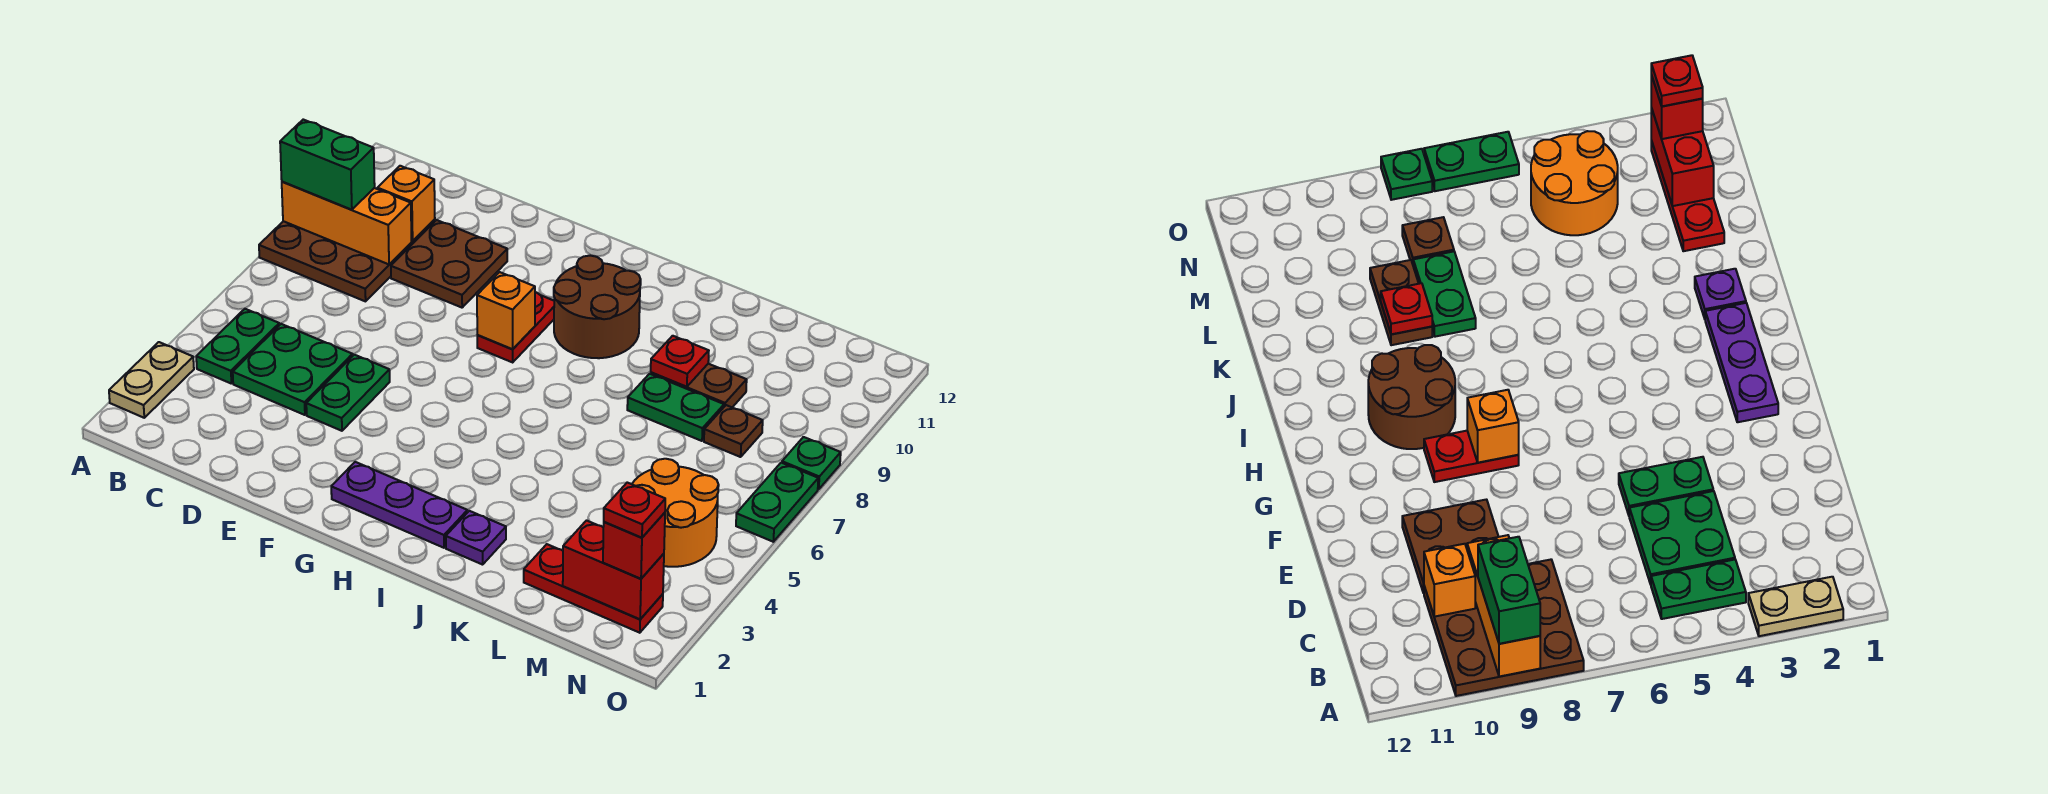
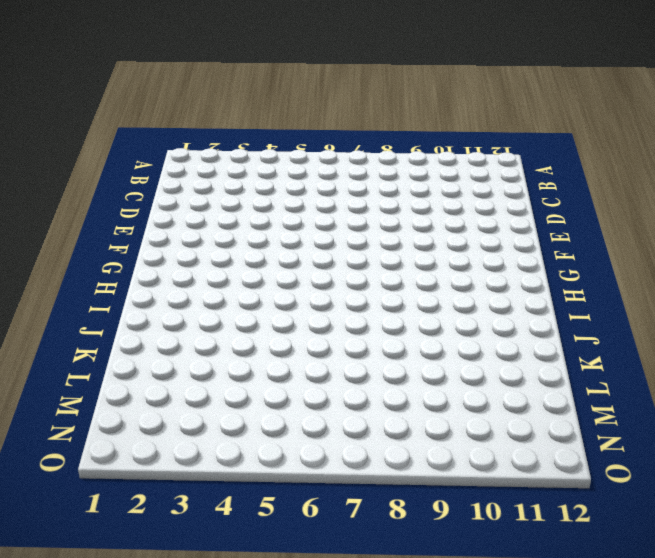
none -> tan 1x2 plate [109,342,194,418]
none -> brown 3x3 plate [259,219,435,301]
none -> green 1x2 plate [196,309,279,383]

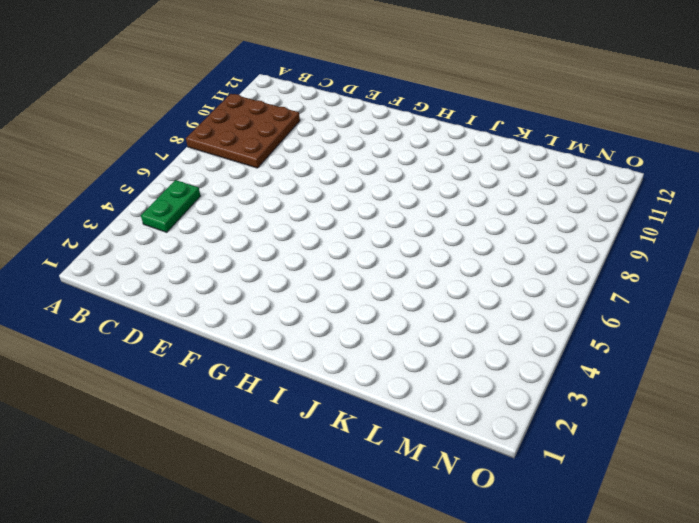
none -> tan 1x2 plate [109,342,194,418]
none -> green 2x2 plate [233,324,353,415]
none -> brown 2x2 plate [391,220,507,308]

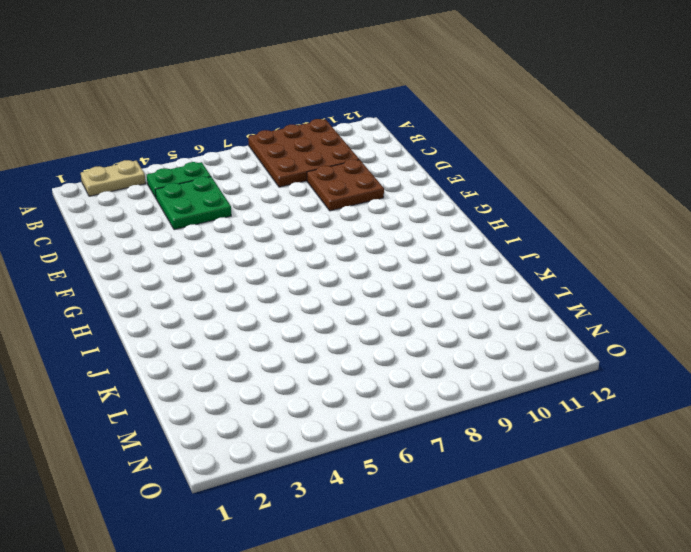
none -> green 1x2 plate [306,355,390,431]
none -> purple 1x3 plate [331,462,467,548]
none -> red 1x2 plate [477,292,554,362]

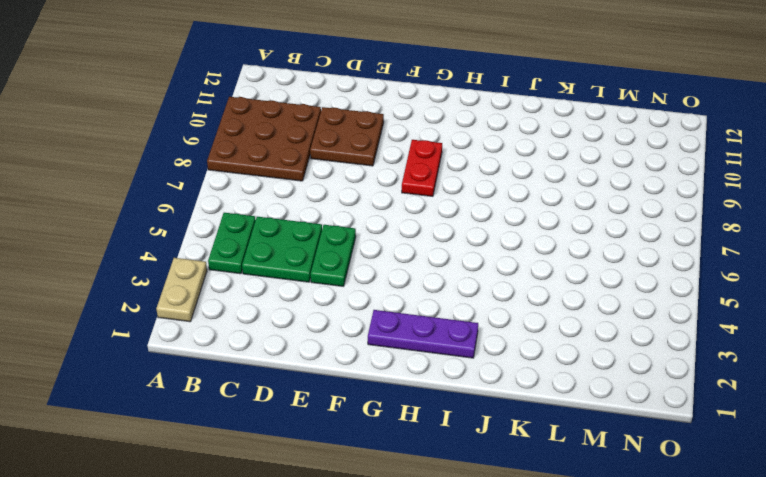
none -> brown 2x2 round brick [554,256,641,358]
none -> purple 1x1 plate [446,511,506,565]
none -> green 1x2 plate [627,374,724,441]

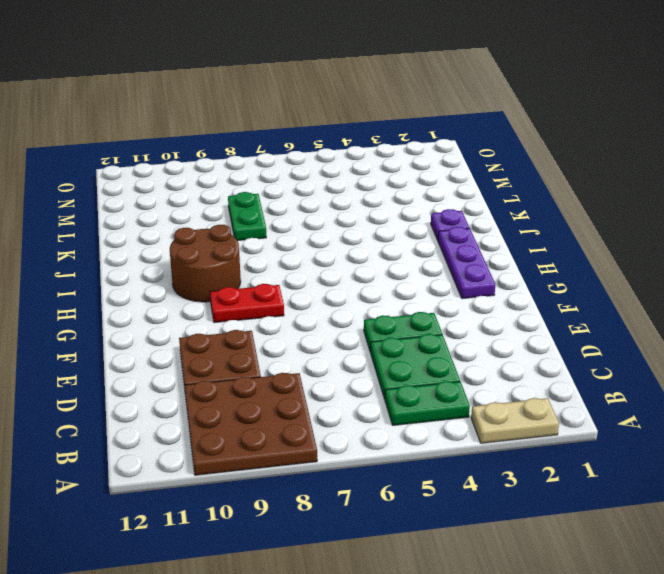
none -> brown 1x2 plate [651,364,747,407]
none -> red 1x3 plate [524,544,663,633]
none -> orange 2x2 round brick [632,459,719,567]

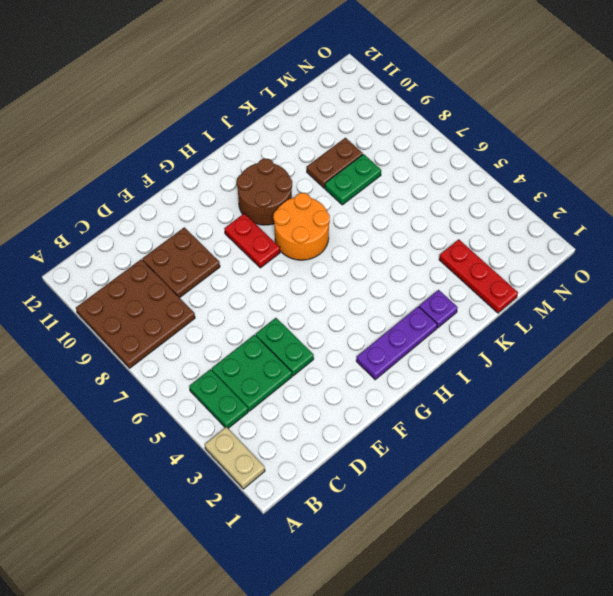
orange 2x2 round brick [273,193,330,260] -> orange 2x2 round brick moved to [632,459,719,567]
red 1x3 plate [439,239,518,313] -> red 1x3 plate turned to [524,544,663,633]
none -> brown 1x1 plate [704,405,763,457]
none -> green 1x2 plate [736,463,818,542]
none -> green 1x1 plate [782,437,841,489]

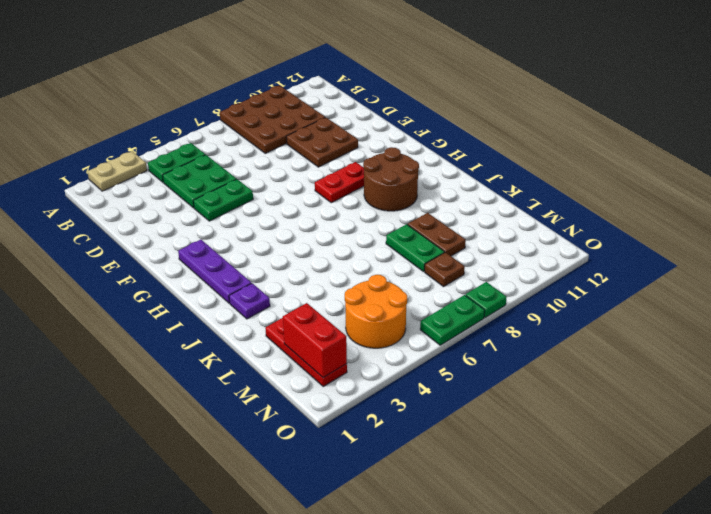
none -> orange 1x3 brick [282,182,412,264]
none -> orange 1x1 brick [377,166,435,241]
none -> orange 1x1 brick [477,272,535,349]

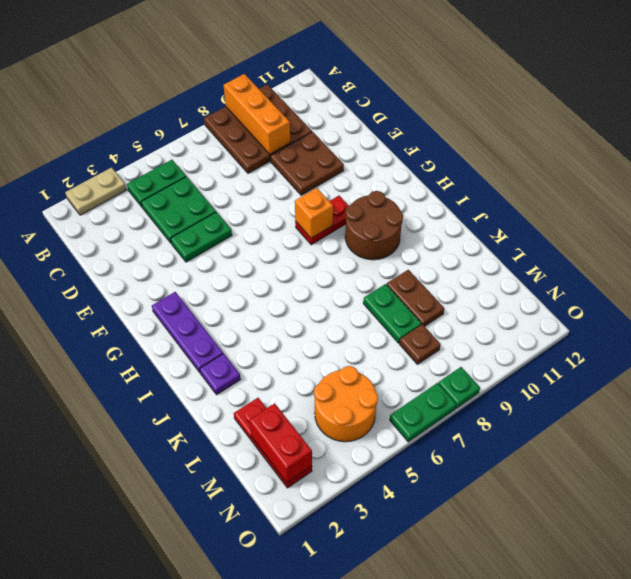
none -> orange 1x1 brick [377,166,435,241]
none -> red 1x1 plate [651,336,709,387]
none -> green 1x2 brick [280,120,375,210]

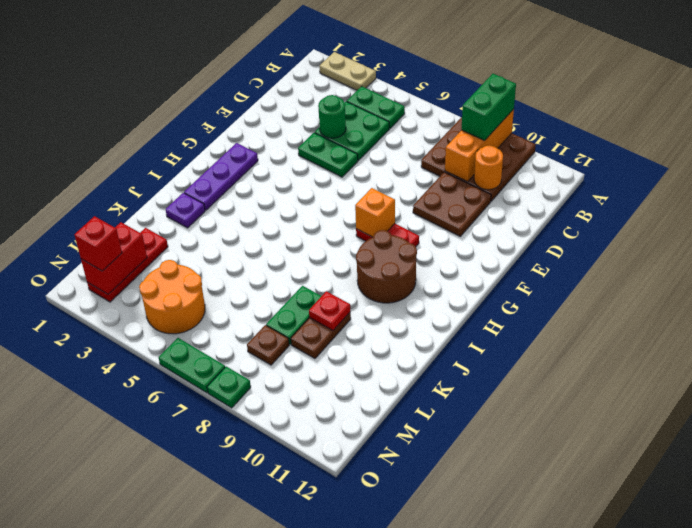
orange 1x1 round brick [474,145,503,190] -> orange 1x1 brick [377,166,435,241]
green 1x1 round brick [318,95,346,138] -> none
none -> red 1x1 plate [604,483,665,538]

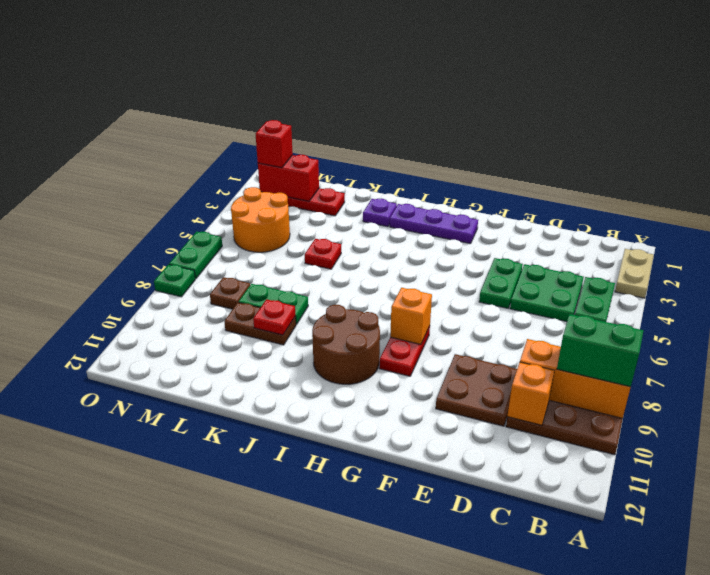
red 1x1 plate [305,239,341,269] -> red 1x1 plate moved to [604,483,665,538]

